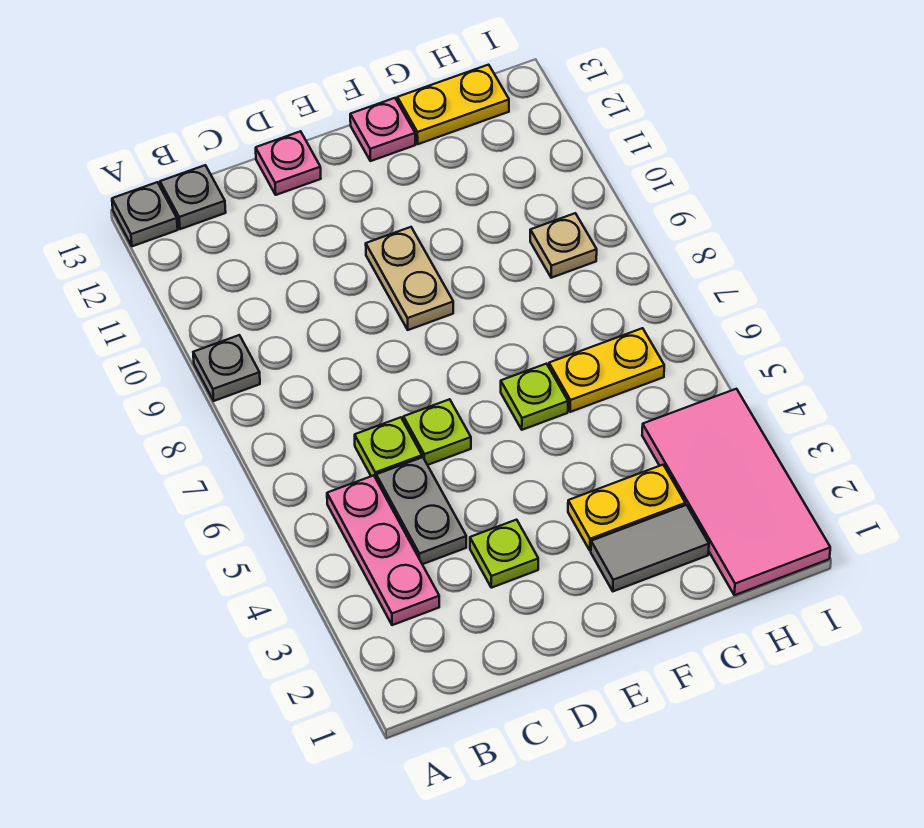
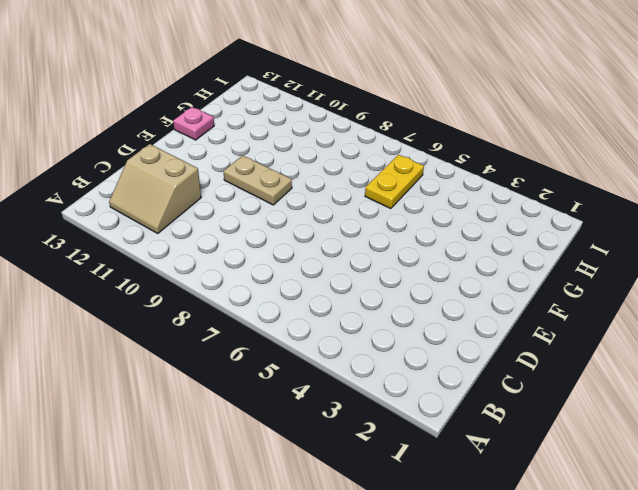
tan 2x2 slope [109,144,201,233] -> none
none -> grey 1x1 plate [193,335,260,401]
none -> grey 1x1 plate [112,182,178,246]
none -> pink 1x3 plate [327,475,439,625]

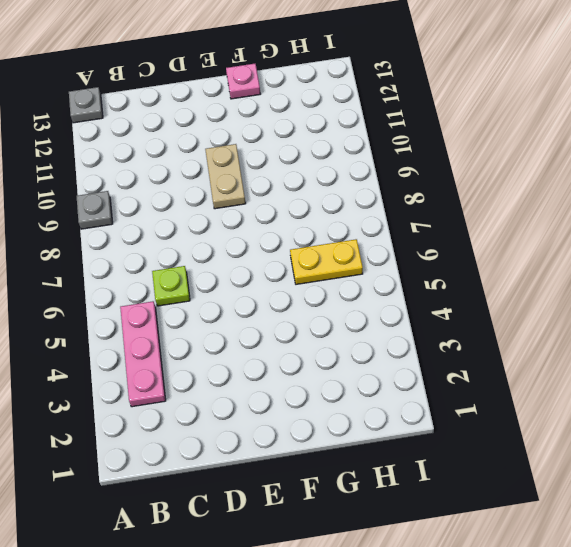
none -> grey 1x1 plate [160,165,226,229]
none -> grey 1x2 plate [376,457,466,564]
none -> lime 1x1 plate [470,520,538,588]

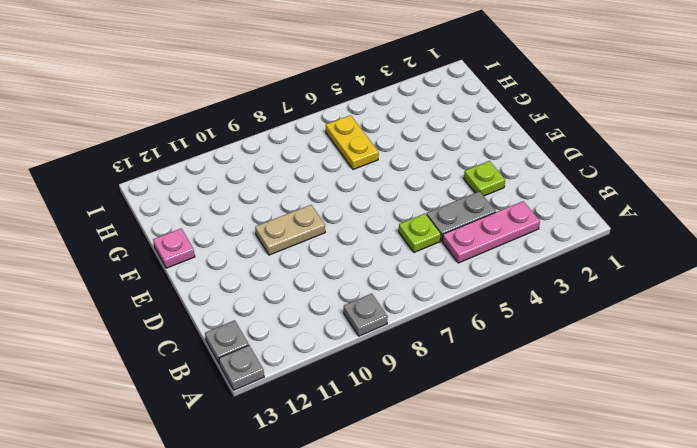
none -> lime 1x1 plate [404,399,471,465]
none -> pink 1x1 plate [256,131,321,195]
none -> grey 1x2 tile [591,505,709,591]

